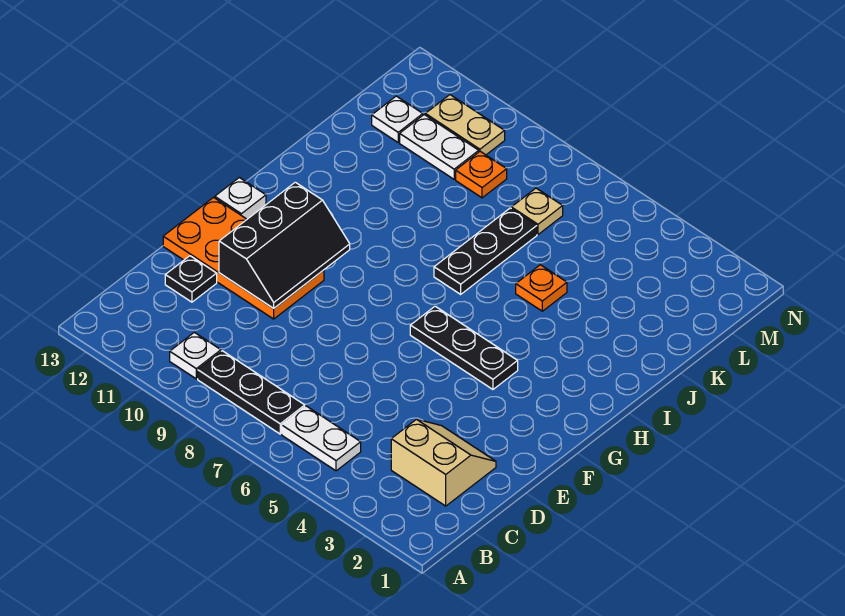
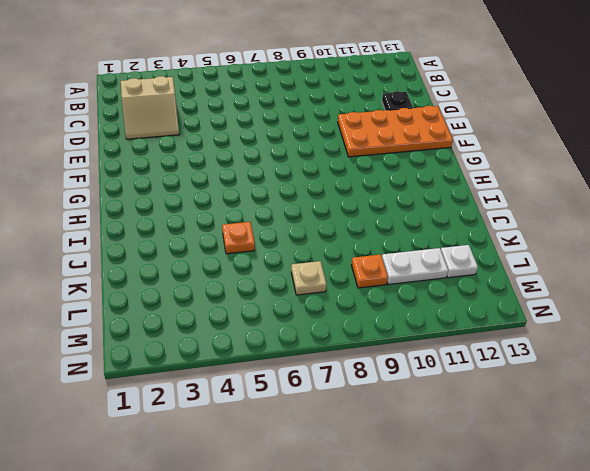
none -> white 1x2 plate [282,406,361,471]
none -> black 1x3 plate [198,351,305,434]
none -> white 1x1 plate [170,332,221,379]

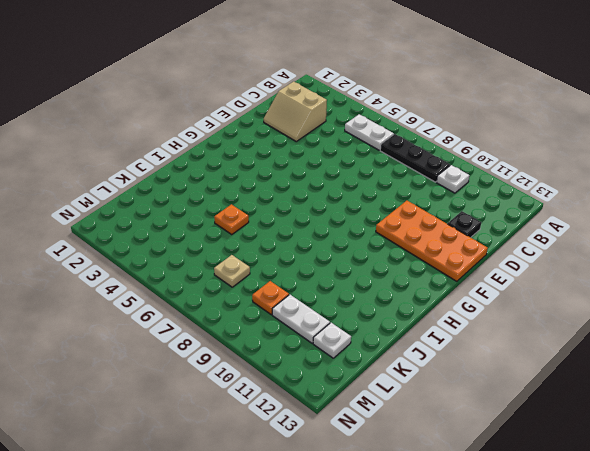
none -> black 1x3 plate [410,306,518,389]
none -> white 1x1 plate [215,177,266,219]
none -> black 1x3 plate [434,208,537,294]

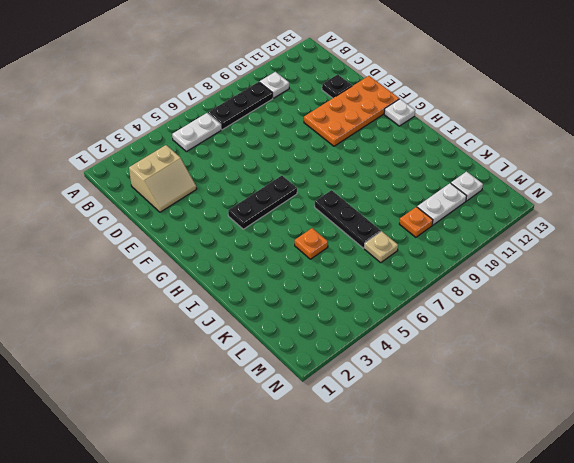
none -> tan 1x2 plate [425,95,505,155]
none -> black 2x3 slope [219,182,350,308]

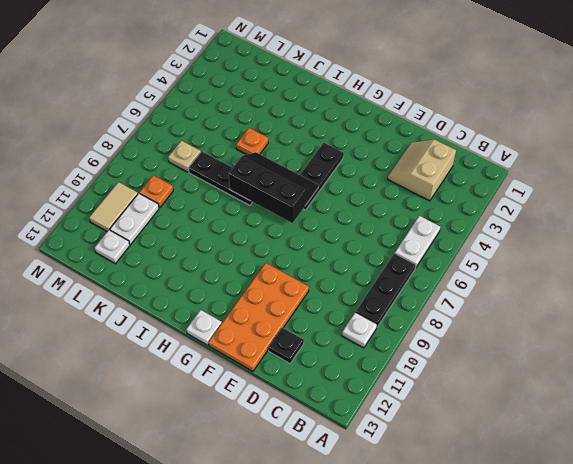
black 2x3 slope [229,152,318,223] -> black 2x3 slope moved to [219,182,350,308]
tan 1x2 tile [89,182,138,232] -> tan 1x2 plate [425,95,505,155]

